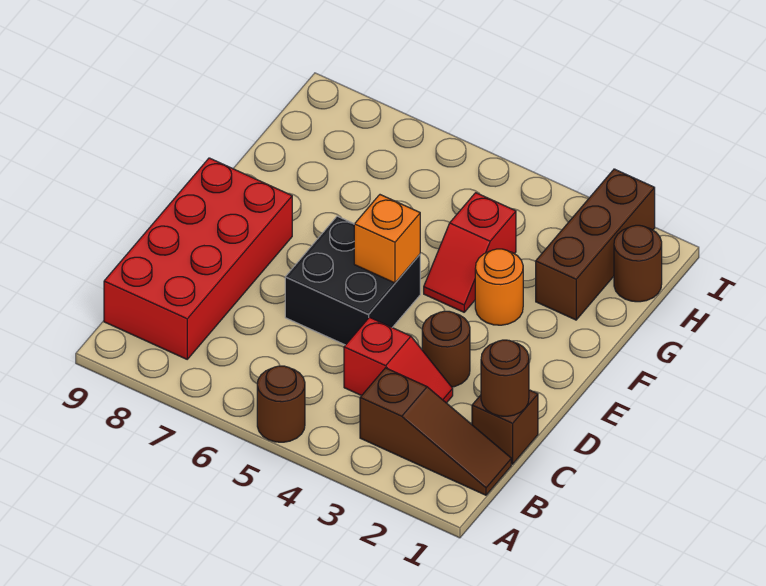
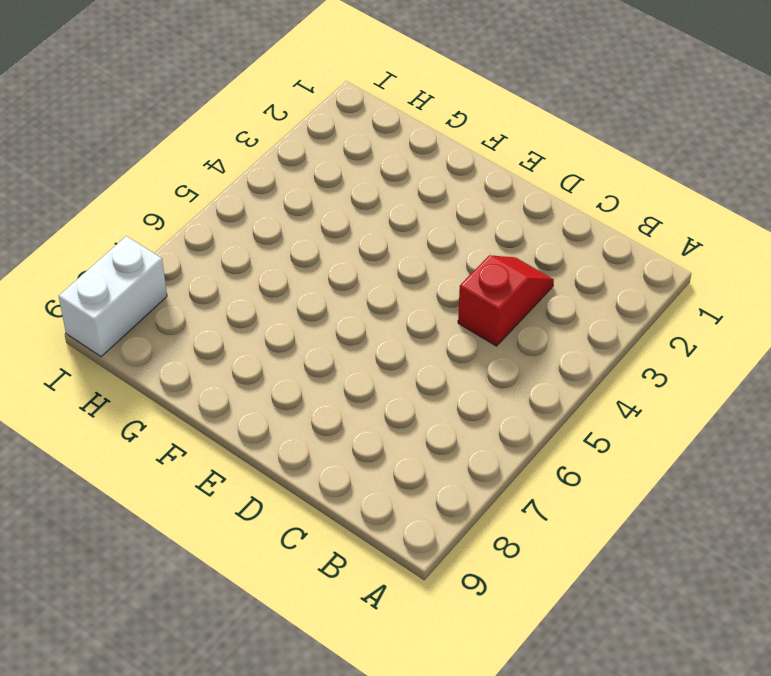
white 1x2 brick [59,236,167,357] -> none
none -> brown 1x1 round brick [257,366,305,442]
none -> brown 1x3 slope [360,368,511,495]
none -> red 2x4 brick [104,158,292,359]

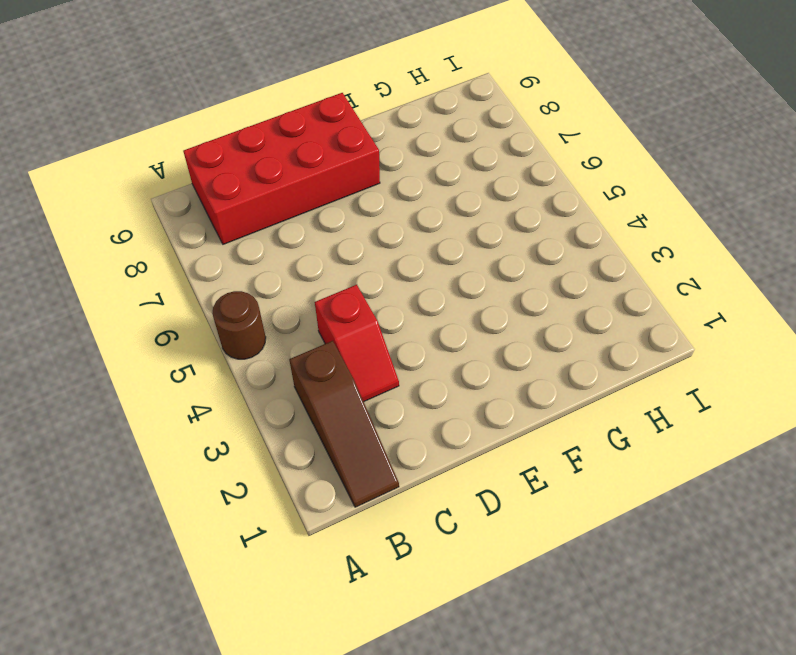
none -> brown 1x1 brick [472,390,538,464]
none -> brown 1x1 round brick [422,311,470,387]
none -> black 2x2 brick [285,216,420,345]

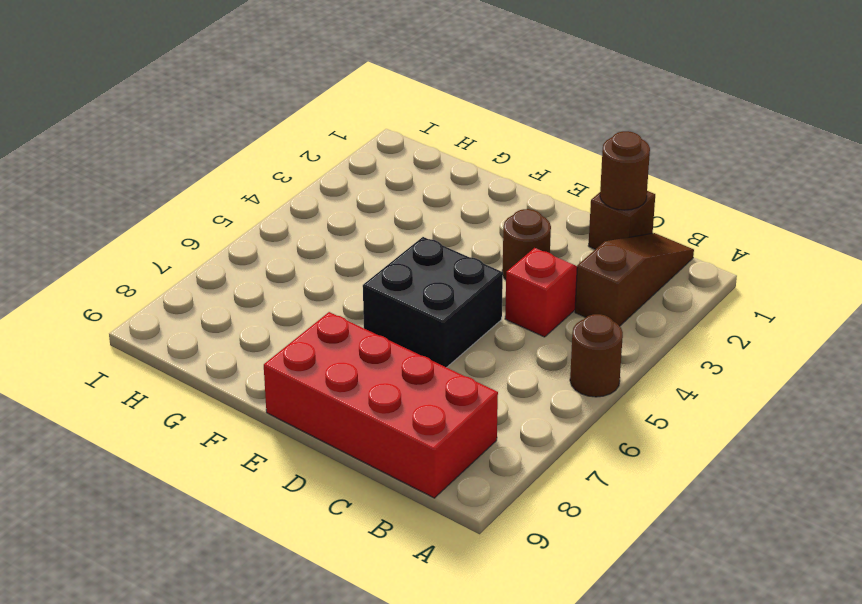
none -> orange 1x1 round brick [475,249,523,325]
none -> red 1x2 slope [424,193,516,312]
none -> brown 1x3 brick [536,169,655,320]

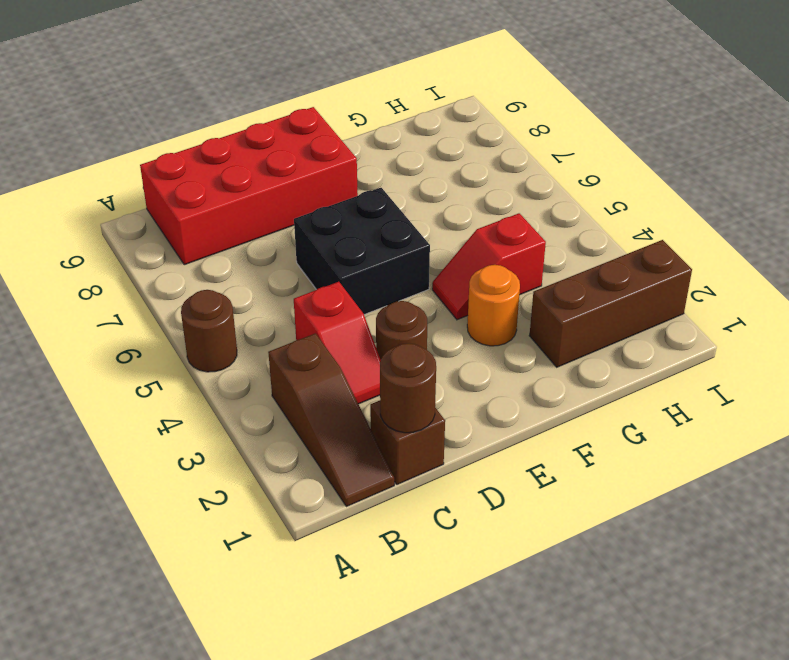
none -> brown 1x1 round brick [614,225,662,302]
none -> orange 1x1 brick [354,195,420,283]

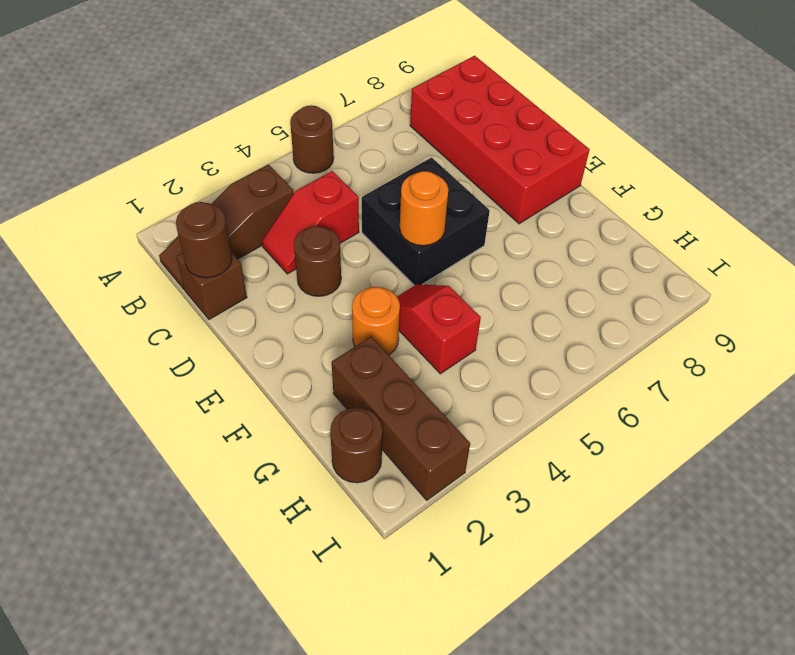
orange 1x1 round brick [400,171,448,246] -> orange 1x1 brick [354,195,420,283]

